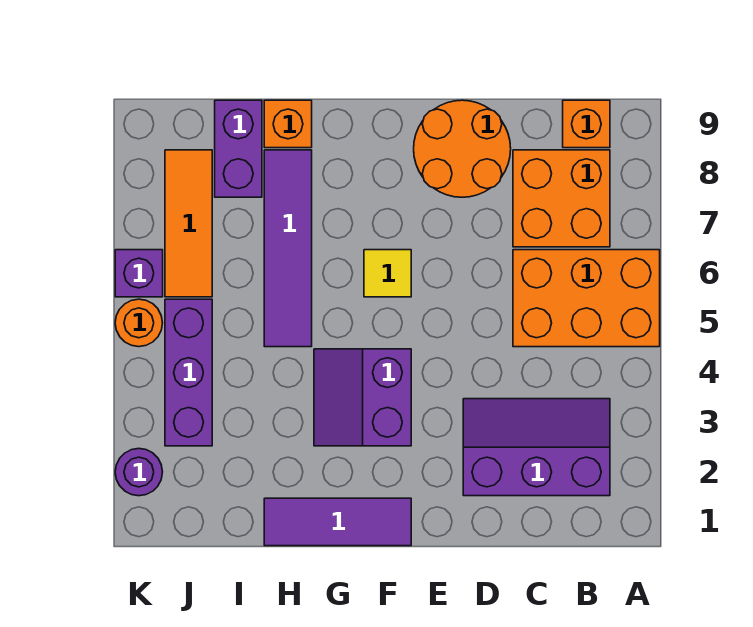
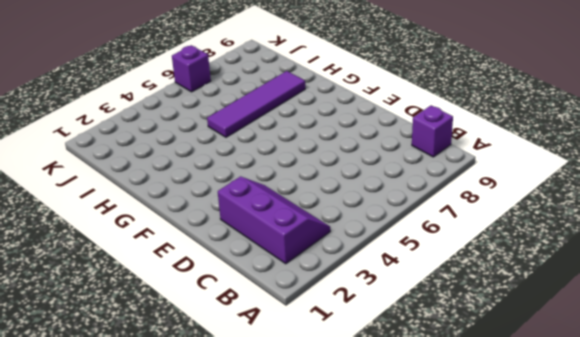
purple 1x1 brick [412,105,453,157] -> orange 1x1 brick [563,100,610,148]
none -> orange 2x3 brick [513,250,660,347]
none -> orange 2x2 brick [513,150,610,247]
none -> orange 2x2 round brick [414,100,511,197]

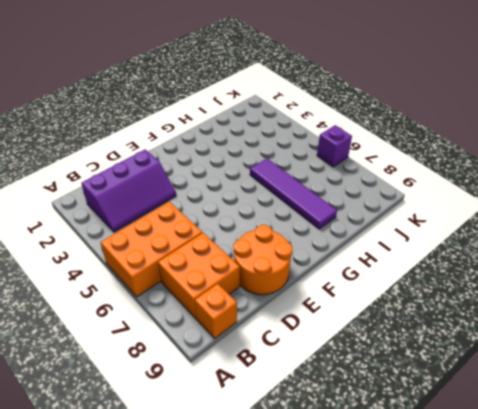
none -> purple 1x3 tile [264,498,411,546]
none -> purple 2x2 slope [314,349,411,446]
none -> yellow 1x1 tile [364,250,411,297]

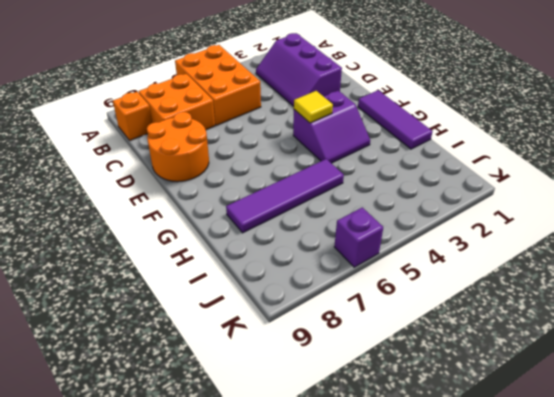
yellow 1x1 tile [294,91,333,123] -> yellow 1x1 tile moved to [364,250,411,297]
none -> orange 1x1 brick [264,100,312,148]
none -> purple 1x2 brick [215,100,262,197]
none -> purple 1x3 brick [165,299,212,446]

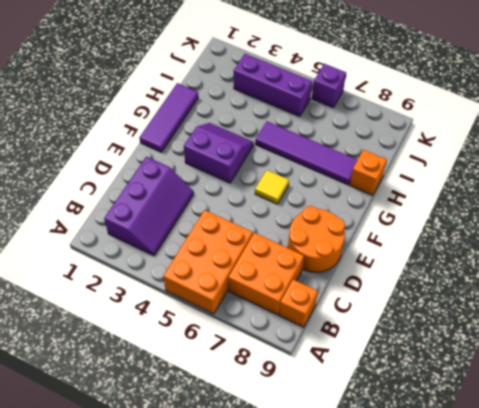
none -> purple 1x2 brick [215,100,262,197]
none -> orange 1x3 tile [165,150,212,297]
none -> purple 1x1 round brick [115,449,162,496]

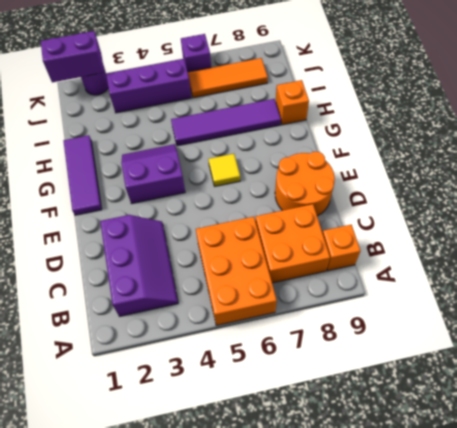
purple 1x2 brick [41,31,104,82] -> purple 1x2 brick moved to [215,100,262,197]
none -> orange 1x1 round brick [115,299,162,347]

